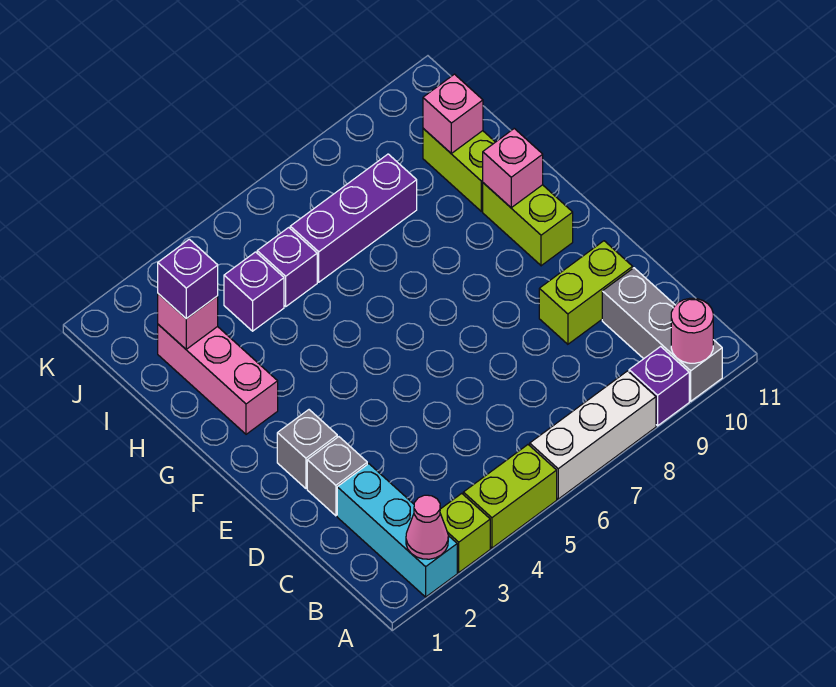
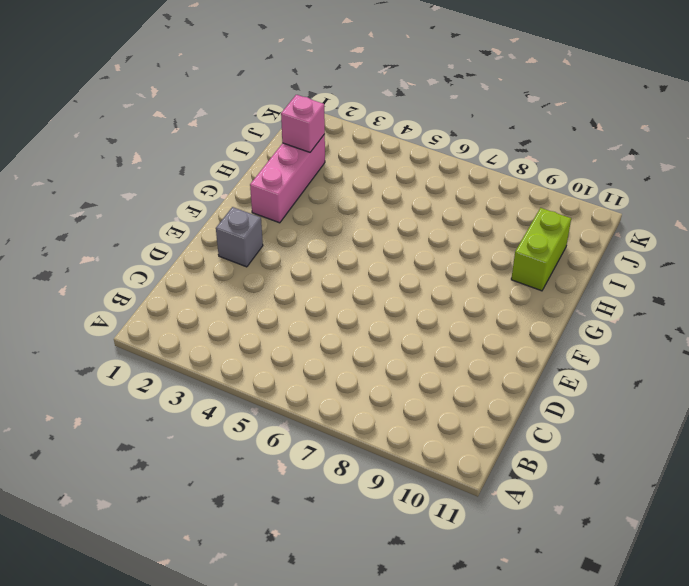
none -> cyan 1x3 brick [337,464,457,597]
none -> lime 1x1 brick [440,493,490,572]
none -> lime 1x2 brick [463,445,557,548]

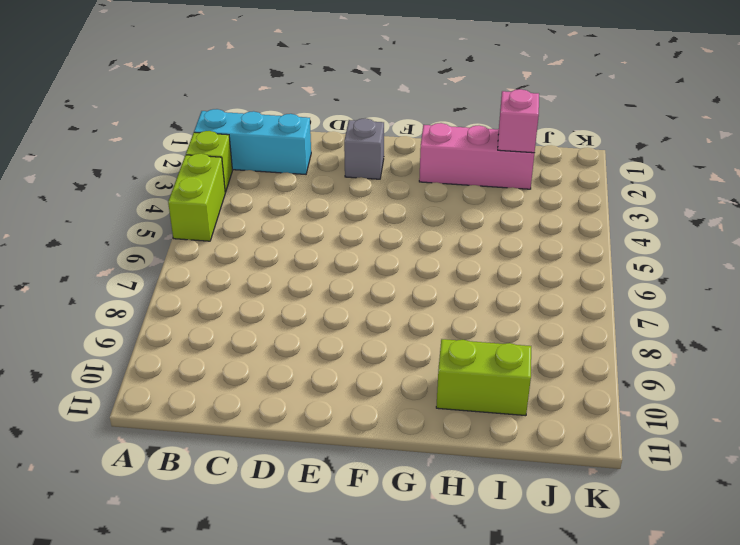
none -> white 1x3 brick [530,371,656,499]
none -> purple 1x1 brick [629,346,689,426]
none -> grey 1x3 brick [602,268,722,401]

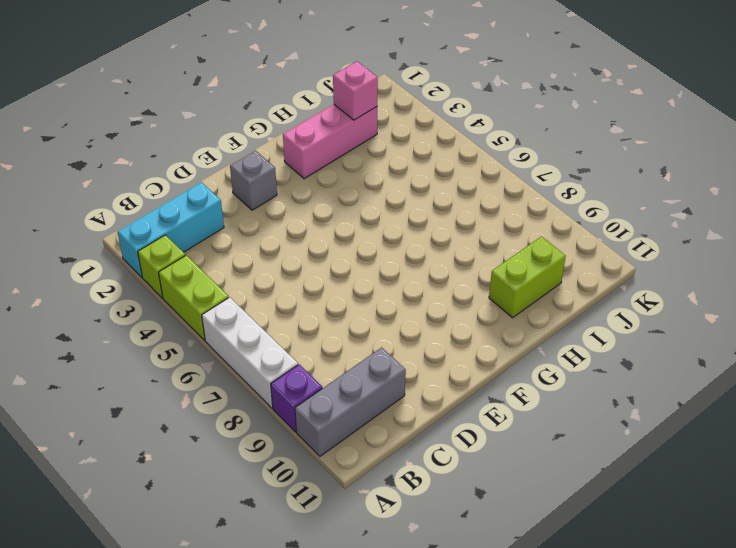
none -> grey 1x1 brick [307,437,367,516]
none -> lime 1x2 brick [539,241,633,344]
none -> lime 1x2 brick [483,183,573,266]

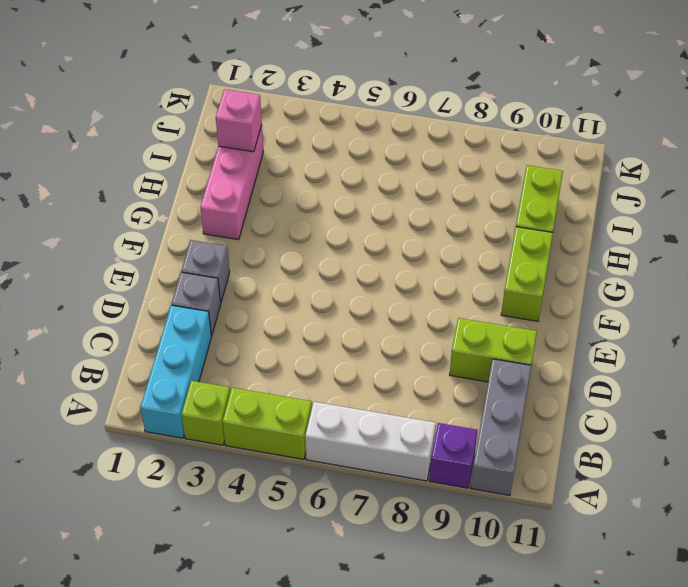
none -> purple 1x1 brick [224,252,284,331]
none -> purple 1x1 brick [257,228,317,306]
none -> purple 1x3 brick [290,154,417,282]

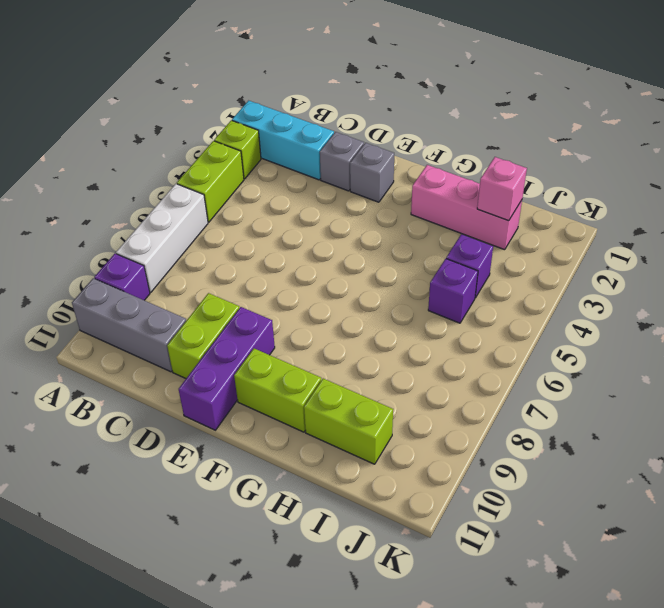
purple 1x3 brick [179,307,275,430] -> purple 1x3 brick moved to [290,154,417,282]
none -> pink 1x1 cone [406,495,448,559]
none -> pink 1x1 round brick [671,298,713,363]
none -> pink 1x1 brick [483,129,543,208]

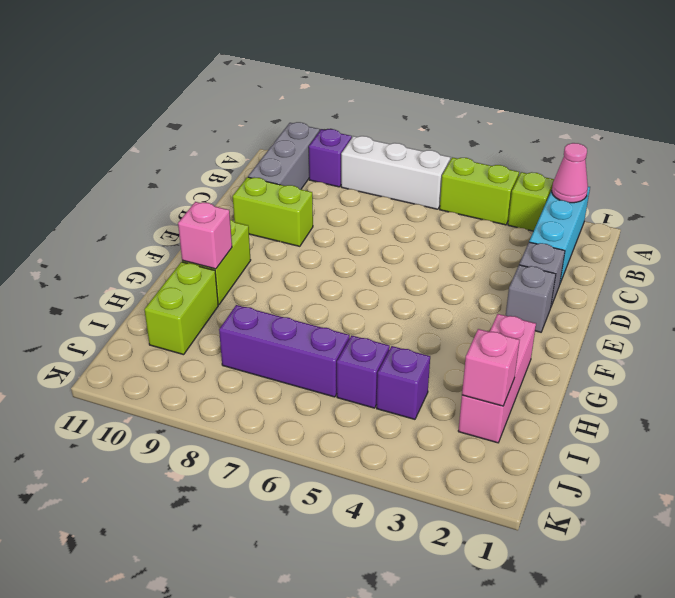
none -> pink 1x1 round brick [671,298,713,363]
none -> pink 1x1 brick [423,74,483,153]
none -> purple 1x1 brick [158,239,218,319]

